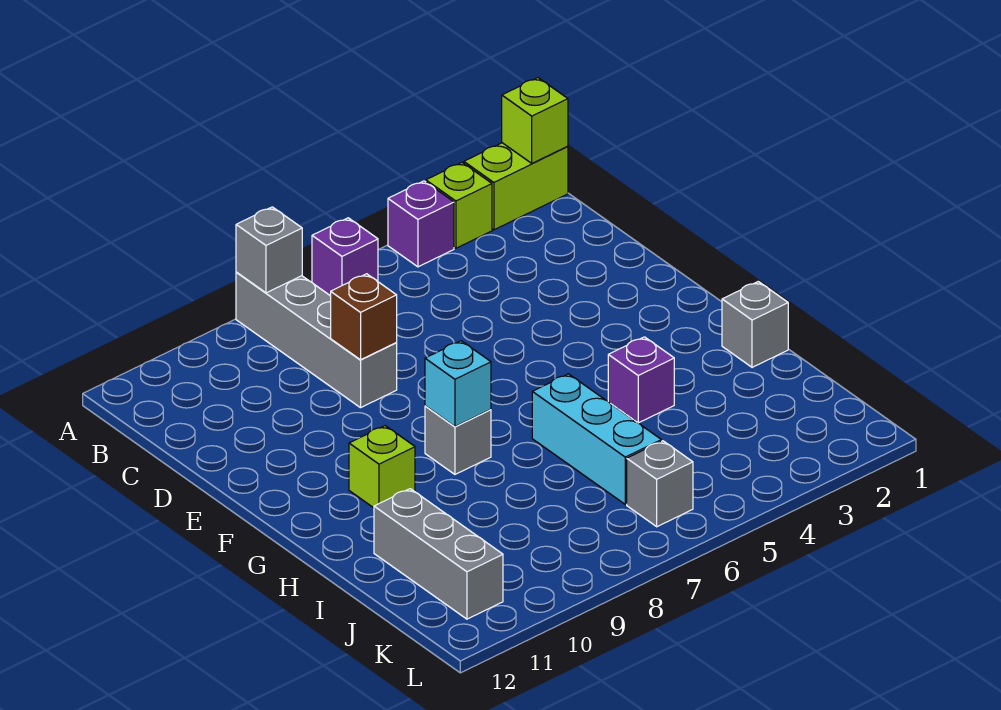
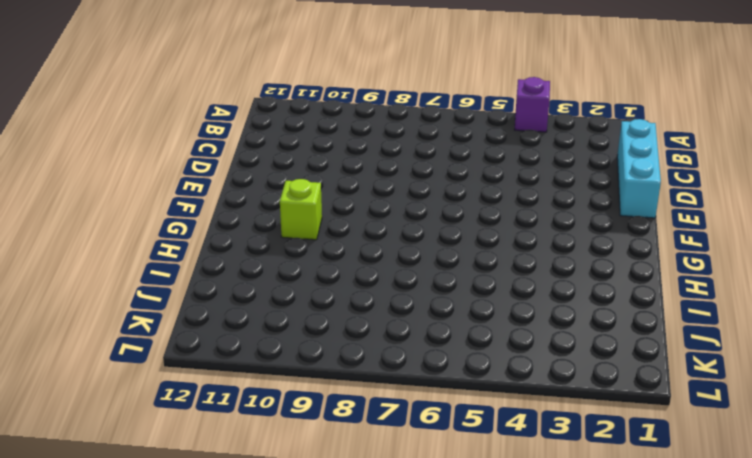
cyan 1x3 brick [617,119,661,218] -> cyan 1x3 brick moved to [532,374,661,504]
none -> lime 1x2 brick [464,143,568,230]
none -> lime 1x1 brick [426,163,492,248]
none -> purple 1x1 brick [312,218,378,296]

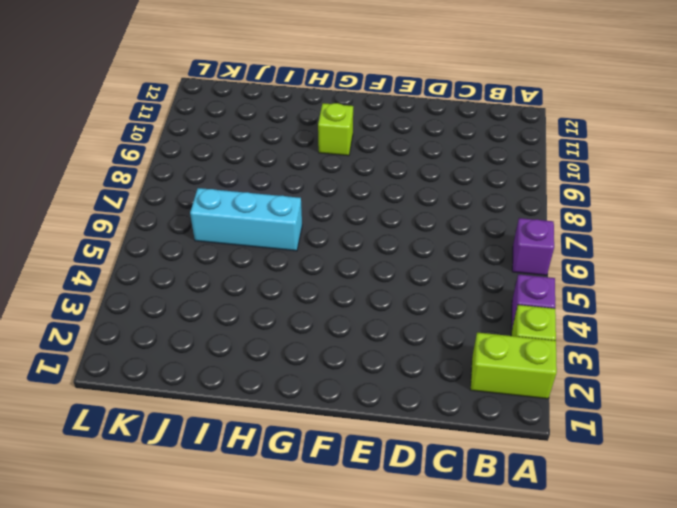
lime 1x2 brick [470,332,557,399] -> lime 1x2 brick turned to [464,143,568,230]
none -> grey 1x4 brick [236,272,397,408]
none -> grey 1x1 brick [425,406,491,474]
none -> grey 1x1 brick [722,282,788,367]

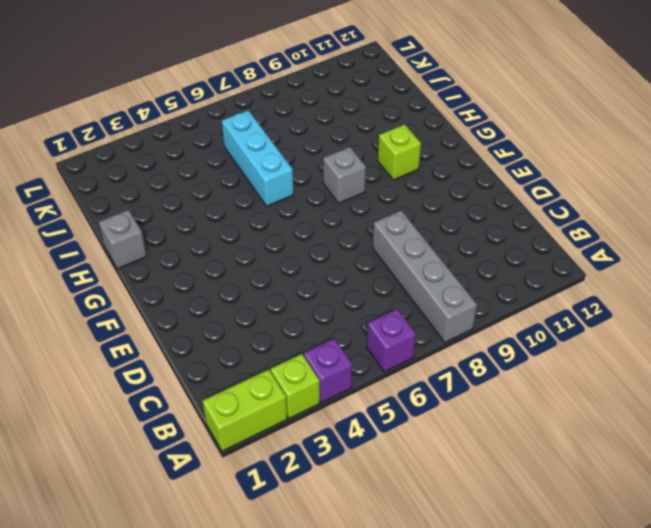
none -> purple 1x1 brick [608,337,674,423]
none -> grey 1x3 brick [374,489,503,619]
none -> grey 1x1 brick [627,441,693,527]

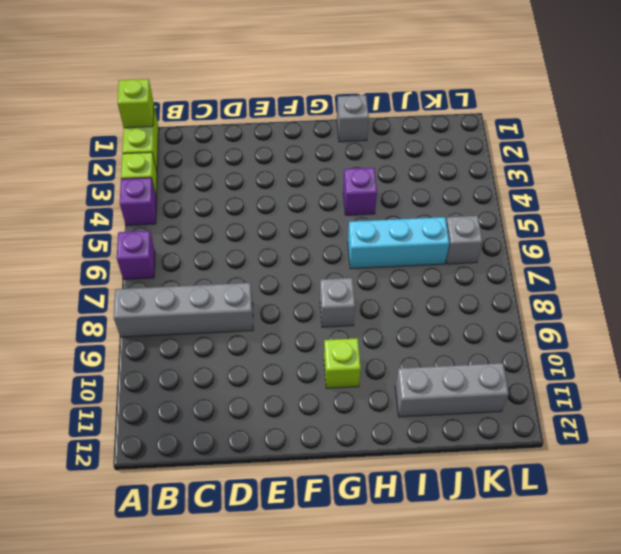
none -> grey 1x1 brick [236,207,302,293]
none -> brown 1x1 brick [331,274,397,360]
none -> cyan 1x1 brick [425,341,491,427]

